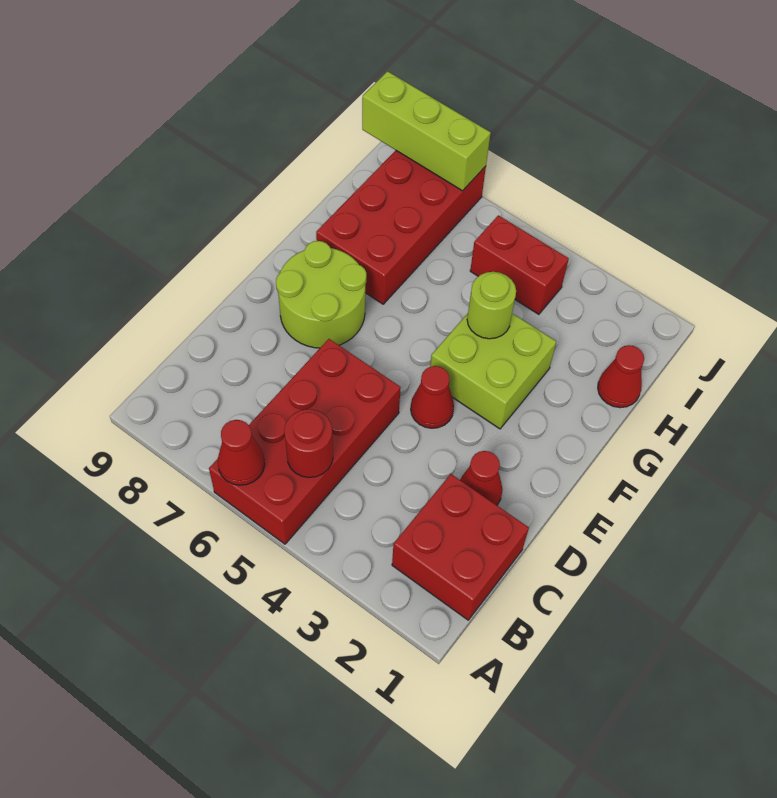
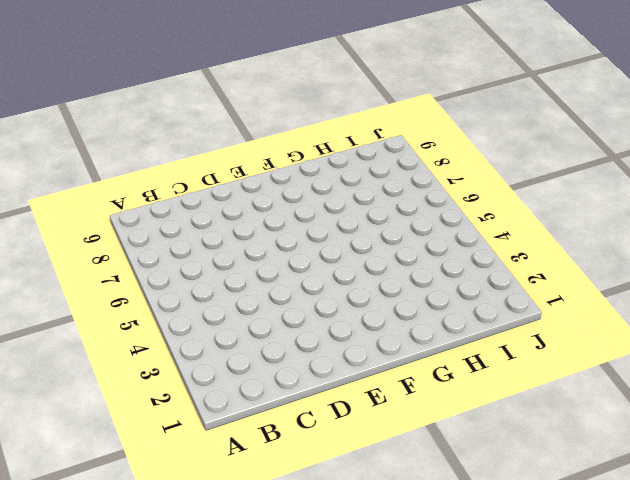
none -> red 2x4 brick [209,339,401,544]
none -> red 2x2 brick [392,474,529,620]
none -> red 1x1 cone [460,451,503,505]

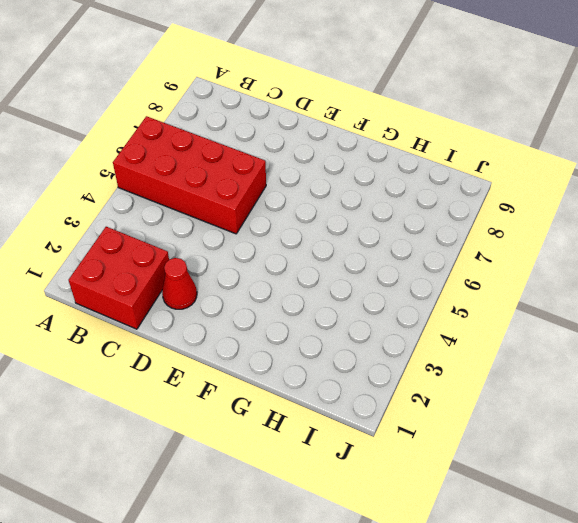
none -> red 1x1 cone [411,366,454,428]
none -> lime 2x2 round brick [276,241,366,348]
none -> lime 2x2 brick [430,313,556,429]

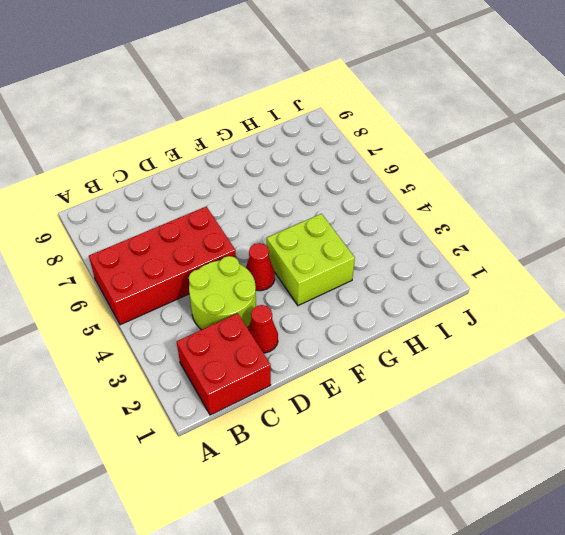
lime 2x2 round brick [189,256,256,330] -> lime 2x2 round brick moved to [276,241,366,348]
none -> red 2x4 brick [316,151,486,304]
none -> red 1x1 cone [598,345,644,408]
none -> red 1x2 brick [470,215,569,314]

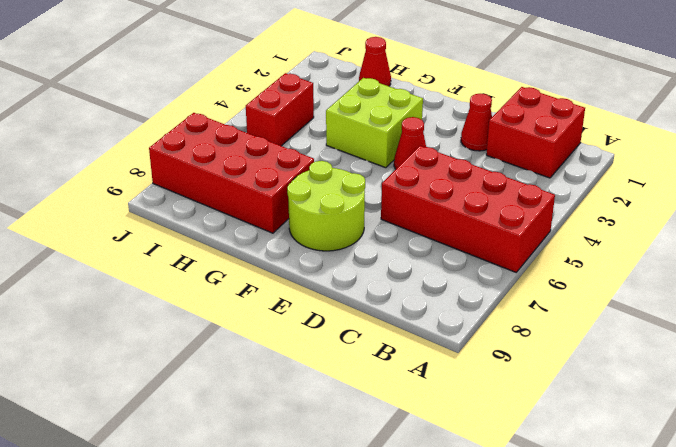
none -> red 1x1 cone [218,420,265,485]
none -> red 1x1 round brick [284,409,333,477]
none -> lime 1x1 round brick [467,272,516,339]

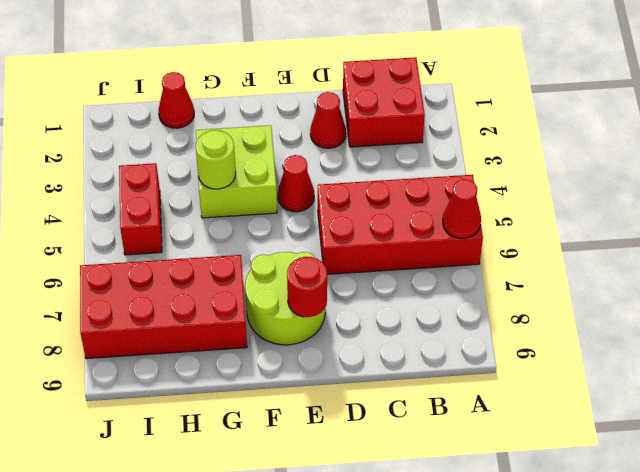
red 1x1 round brick [287,257,327,317] -> red 1x1 round brick moved to [284,409,333,477]
none -> lime 1x3 brick [362,71,491,191]

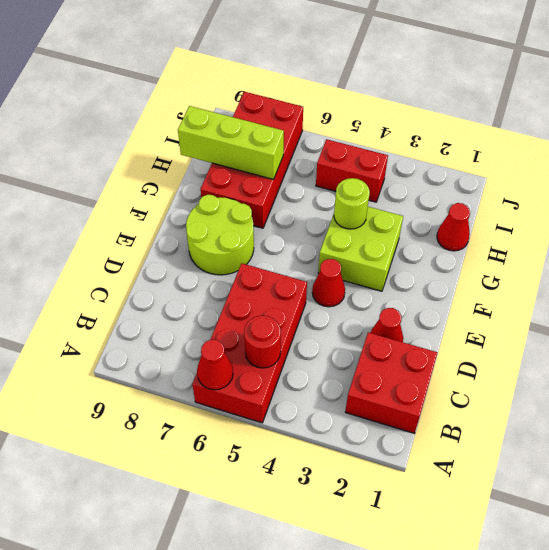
lime 1x3 brick [178,106,284,179] -> lime 1x3 brick moved to [362,71,491,191]

